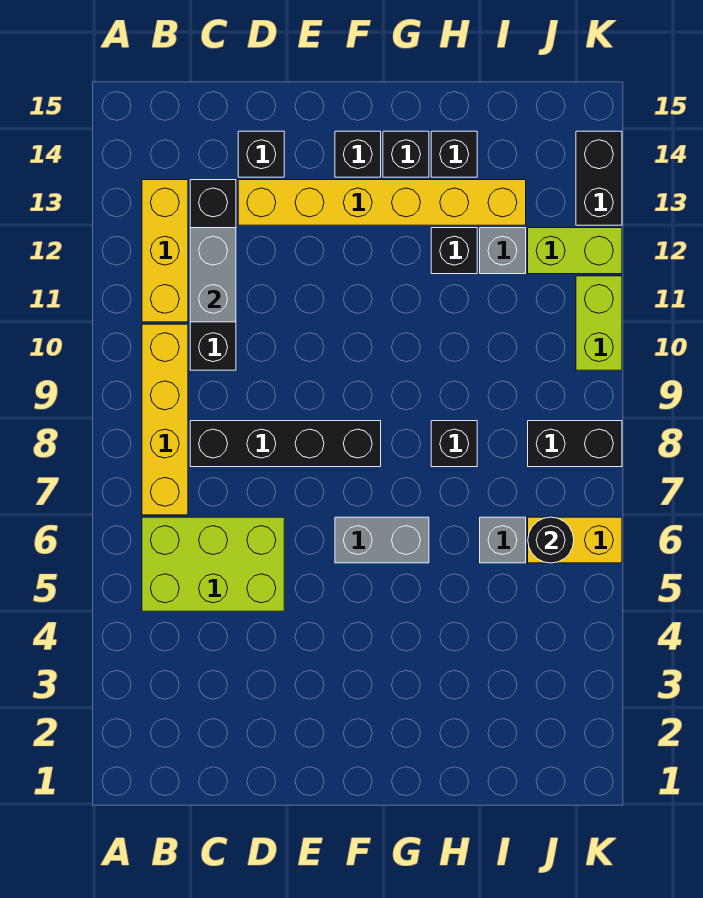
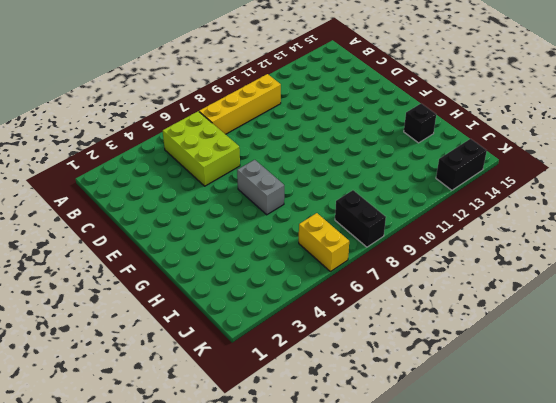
none -> yellow 1x3 brick [142,180,188,322]
none -> black 1x4 brick [190,421,381,467]
none -> black 1x4 brick [190,180,236,370]

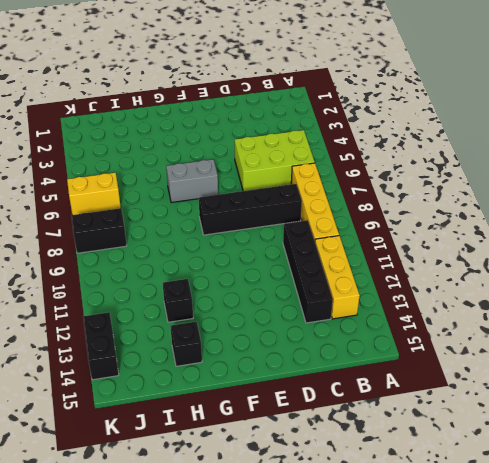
none -> yellow 1x6 brick [238,180,526,225]
none -> black 1x1 brick [238,131,284,177]
none -> black 1x1 brick [335,131,381,177]

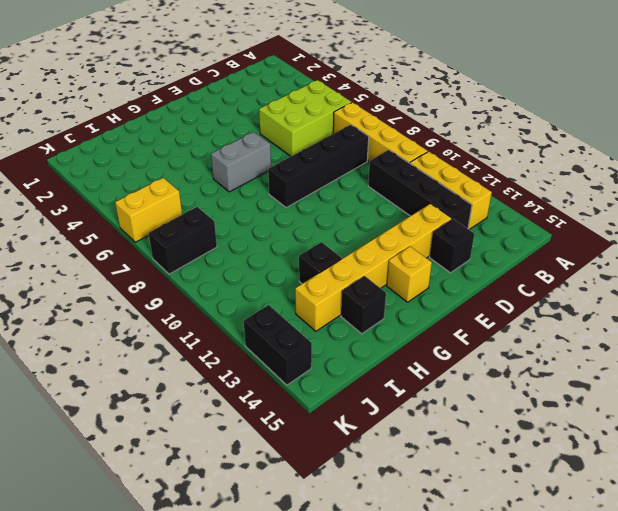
yellow 1x1 brick [387,247,432,302] -> black 1x1 brick [335,131,381,177]
none -> black 1x1 brick [383,131,429,177]
none -> black 1x1 brick [431,421,477,467]
none -> grey 1x1 brick [480,517,526,563]

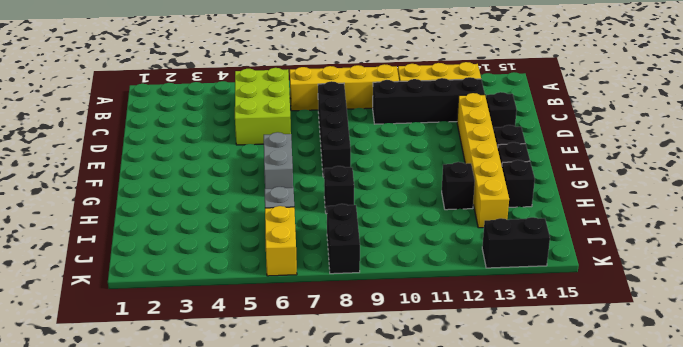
none -> grey 1x1 brick [480,228,526,274]
none -> lime 1x2 brick [528,228,622,274]
none -> lime 1x2 brick [576,276,622,370]

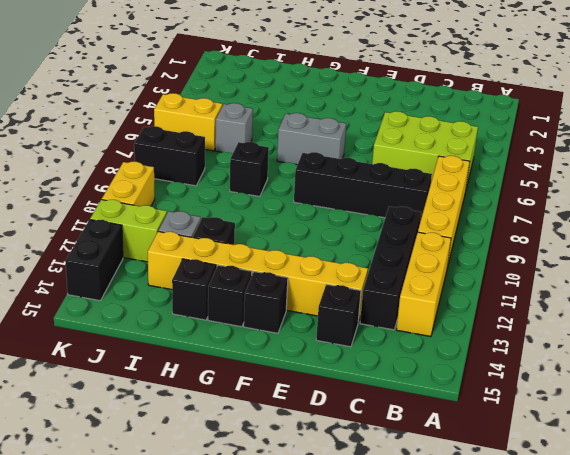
yellow 1x2 brick [102,162,155,206] -> lime 1x2 brick [576,276,622,370]
none -> grey 1x2 brick [190,228,236,322]
none -> black 1x1 round brick [528,517,574,563]

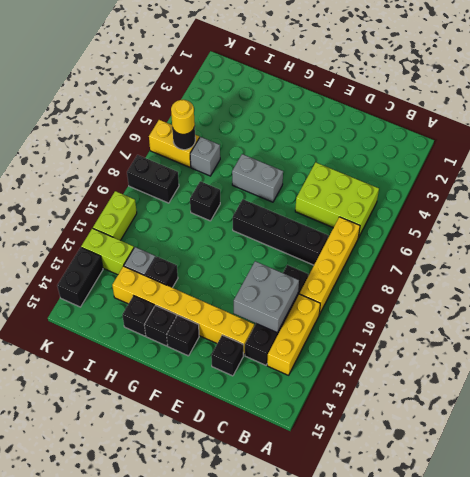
grey 2x2 brick [234,261,299,333] -> grey 1x2 brick [190,228,236,322]
yellow 1x1 round brick [171,100,195,134] -> none

